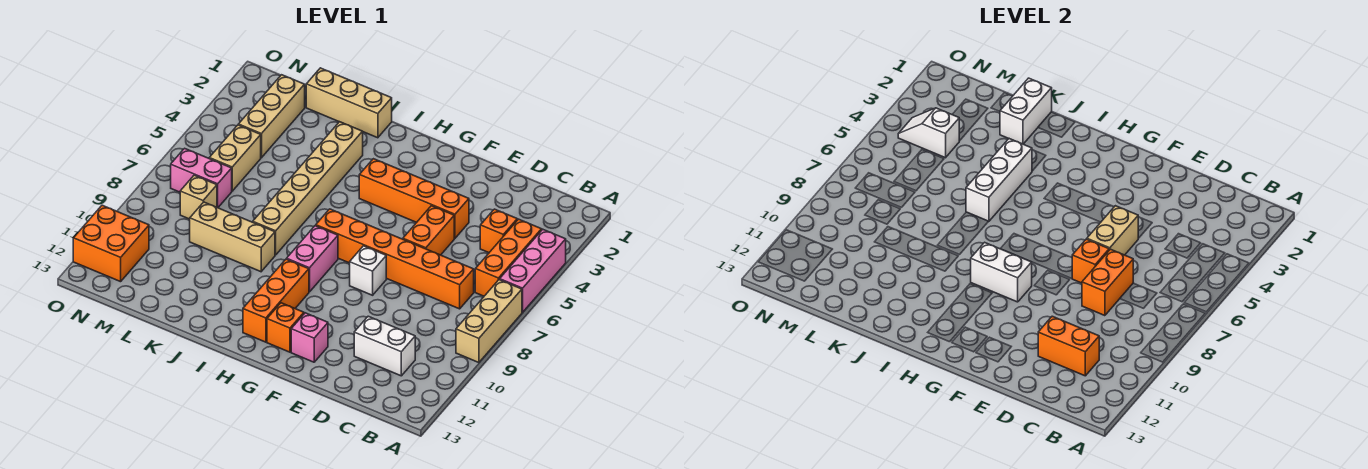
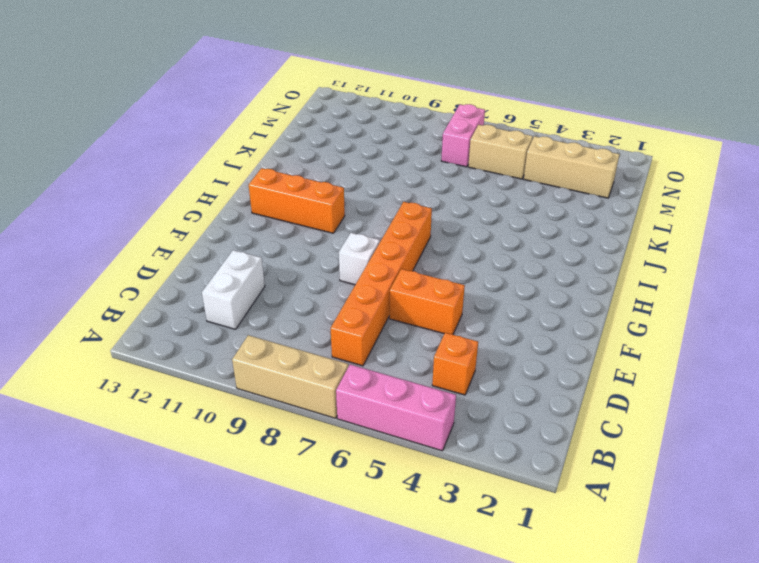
none -> orange 1x3 brick [475,219,542,296]
none -> orange 1x4 brick [359,159,469,238]
none -> pink 1x1 brick [291,313,328,362]

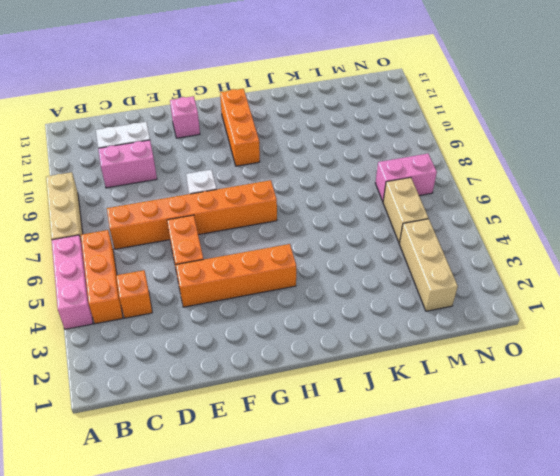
pink 1x2 brick [98,140,157,188] -> pink 1x2 brick turned to [287,226,338,292]
none -> orange 1x1 brick [267,303,304,352]
none -> tan 1x3 brick [306,68,392,138]
none -> tan 1x6 brick [253,122,363,255]

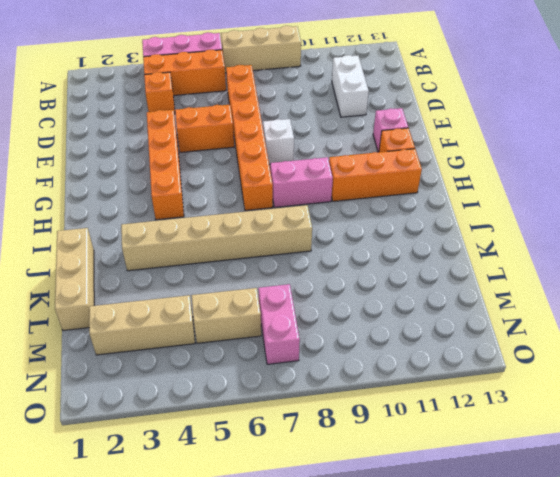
none -> tan 1x3 brick [190,202,275,272]
none -> tan 1x1 brick [180,175,217,219]
none -> orange 2x2 brick [73,205,149,282]

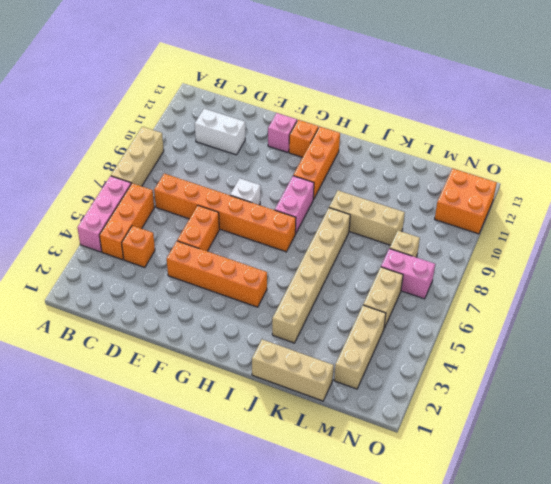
none -> orange 1x2 brick [1038,316,1099,376]
none -> orange 1x2 brick [1082,249,1133,316]
none -> tan 1x2 brick [1087,206,1138,255]

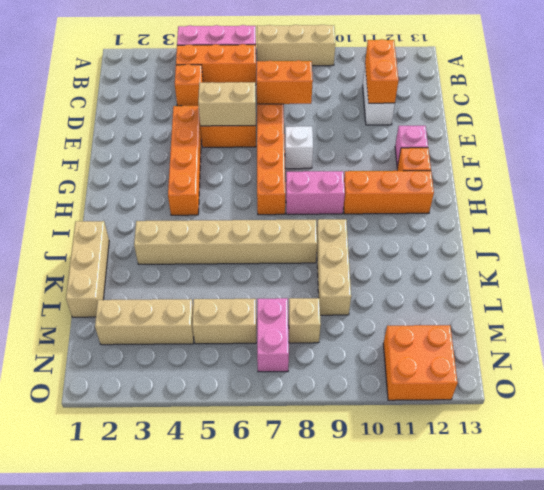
none -> orange 1x1 brick [1072,239,1109,283]
none -> white 1x2 brick [971,242,1032,302]
none -> white 1x3 brick [966,139,1032,222]

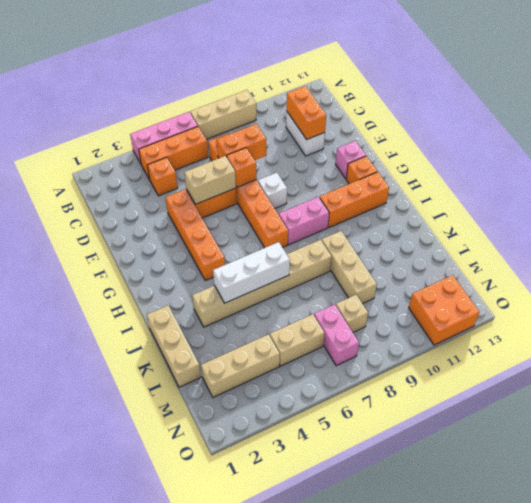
none -> white 1x2 brick [971,242,1032,302]
none -> white 1x2 brick [1000,78,1052,144]
none -> white 1x2 slope [898,108,959,158]

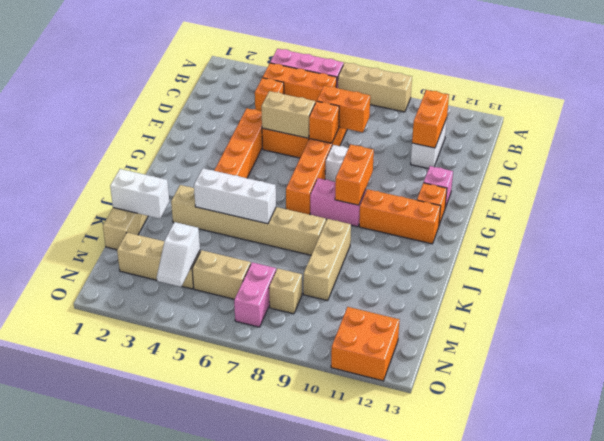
orange 1x2 brick [335,144,374,205] -> white 1x2 brick [971,242,1032,302]

